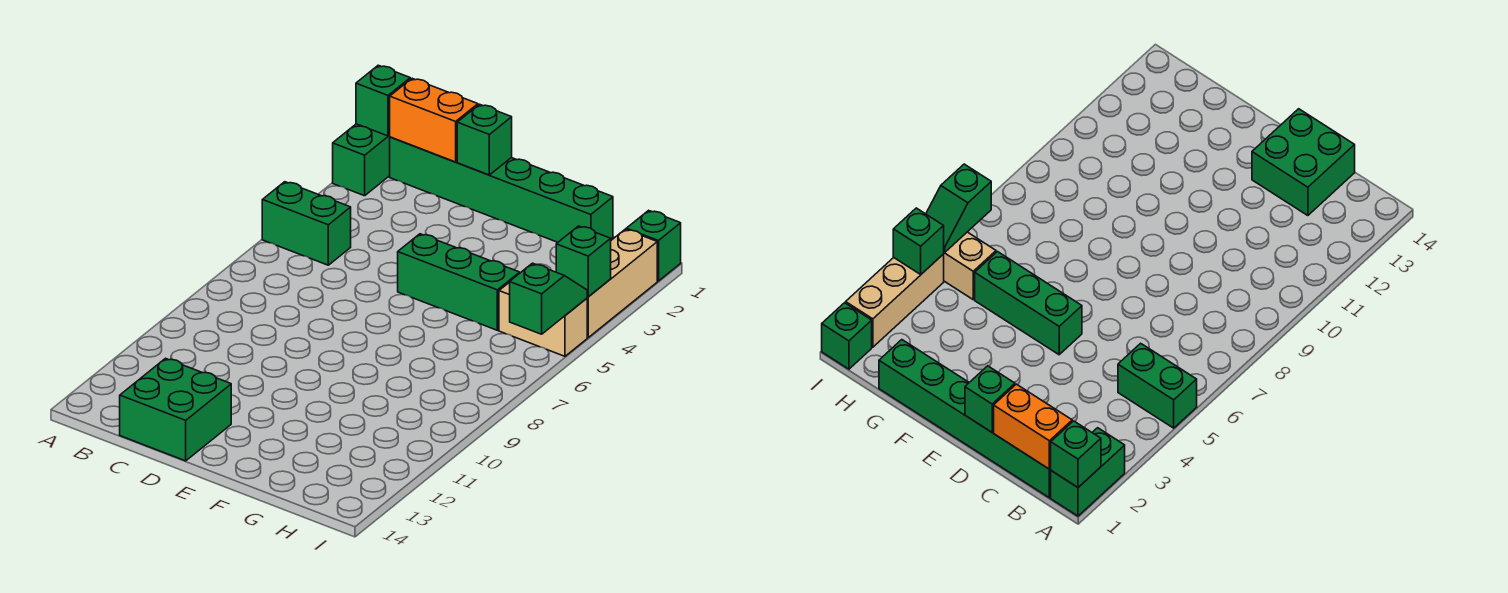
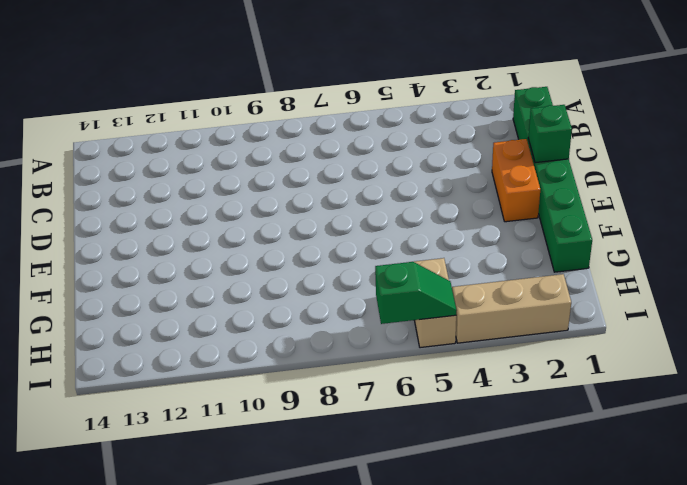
orange 1x2 brick [492,139,540,222] -> orange 1x2 brick moved to [390,78,478,162]
none -> green 1x2 brick [333,124,390,196]
none -> green 1x2 brick [262,182,351,265]
none -> green 2x2 brick [120,358,231,461]

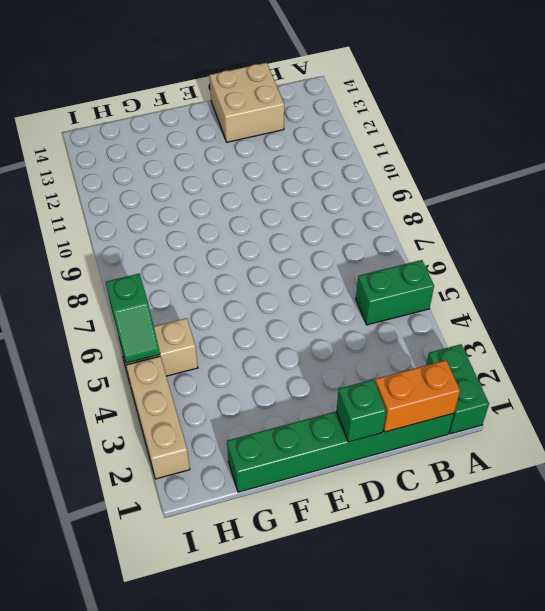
tan 2x2 brick [209,63,284,142] -> green 2x2 brick [120,358,231,461]
none -> green 1x3 brick [398,234,520,330]
none -> green 1x1 brick [626,210,681,281]
none -> green 1x1 brick [356,65,410,136]

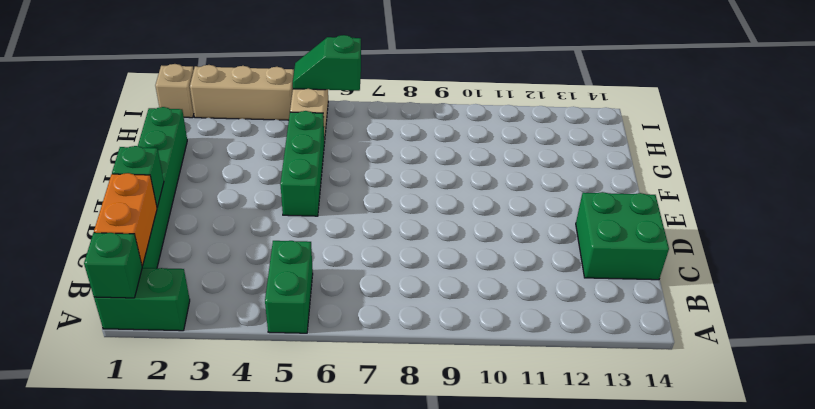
tan 1x1 brick [155,64,194,118] -> green 1x1 brick [626,210,681,281]
none -> green 1x1 brick [556,226,611,296]

